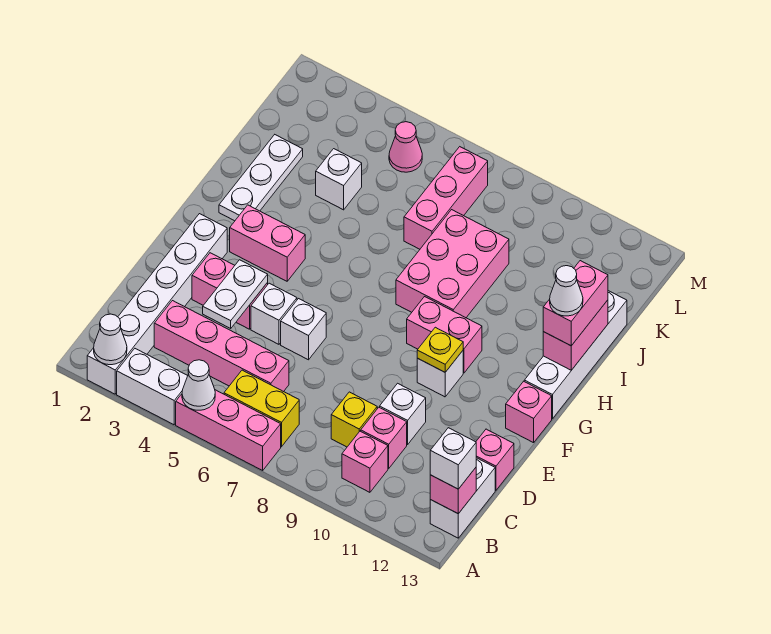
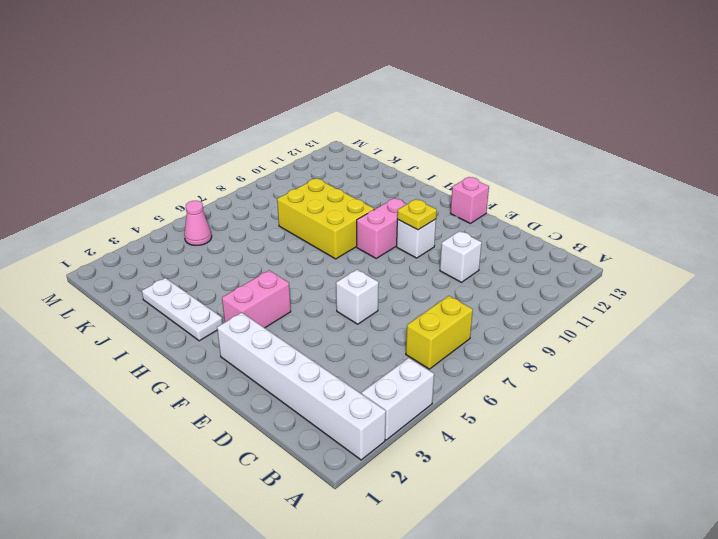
yellow 2x3 brick [277,178,374,259] -> pink 2x3 brick [396,210,509,318]
none -> pink 1x3 brick [176,390,281,470]
none -> pink 1x1 brick [342,431,388,492]
none -> white 1x2 brick [430,458,495,538]
none -> pink 1x4 brick [154,301,289,392]

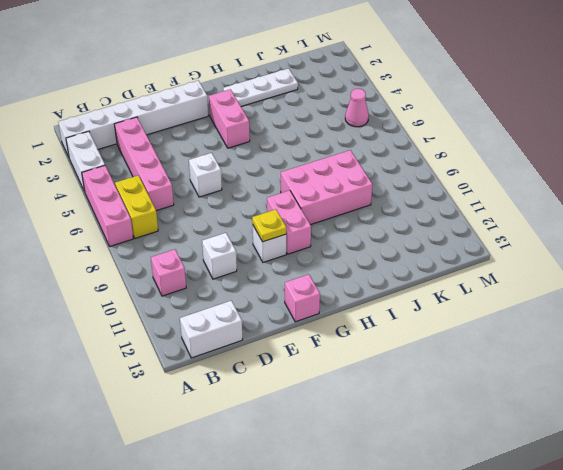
none -> yellow 1x1 brick [331,392,377,447]
none -> pink 1x1 brick [361,407,407,468]
none -> pink 1x1 brick [476,429,514,490]
none -> pink 1x2 brick [192,253,268,329]

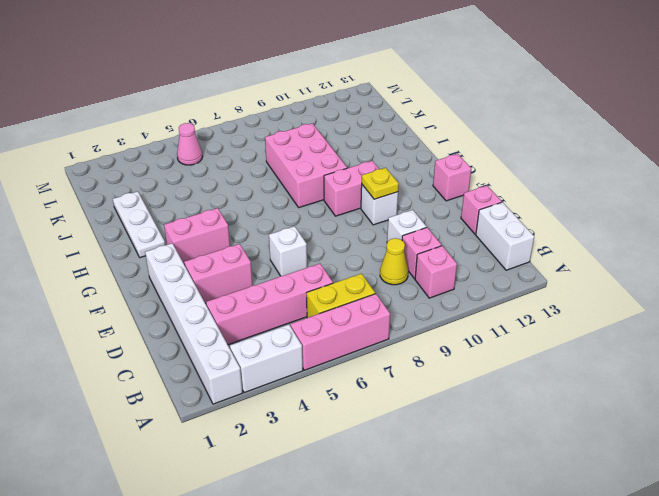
yellow 1x1 cone [380,238,408,285] -> yellow 1x1 brick [331,392,377,447]
none -> white 1x1 brick [251,283,297,344]
none -> white 1x4 brick [524,291,627,419]
none -> white 1x1 brick [316,149,362,210]
none -> pink 1x3 brick [404,147,488,249]

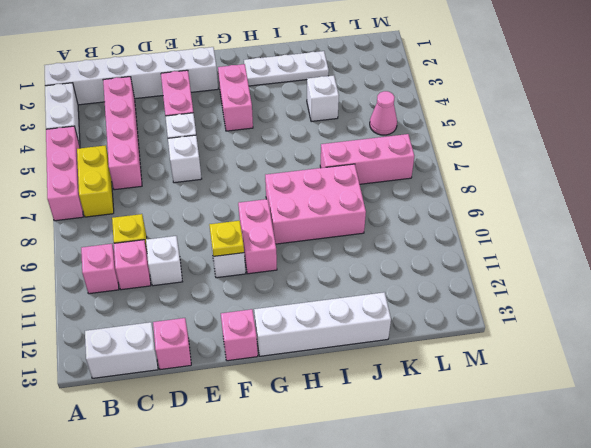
none -> white 1x1 cone [94,314,127,365]
none -> white 1x1 cone [182,360,215,410]
none -> pink 1x1 brick [430,468,476,514]
none -> white 1x2 plate [203,260,268,328]

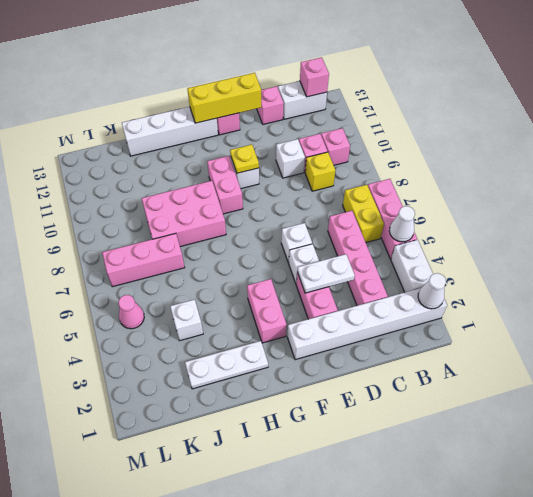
yellow 1x3 brick [187,73,261,123] -> none
none -> pink 1x2 brick [543,300,608,370]
none -> white 1x1 brick [430,428,476,489]
none -> pink 1x2 brick [543,261,608,346]
none -> white 1x1 cone [550,266,583,316]

